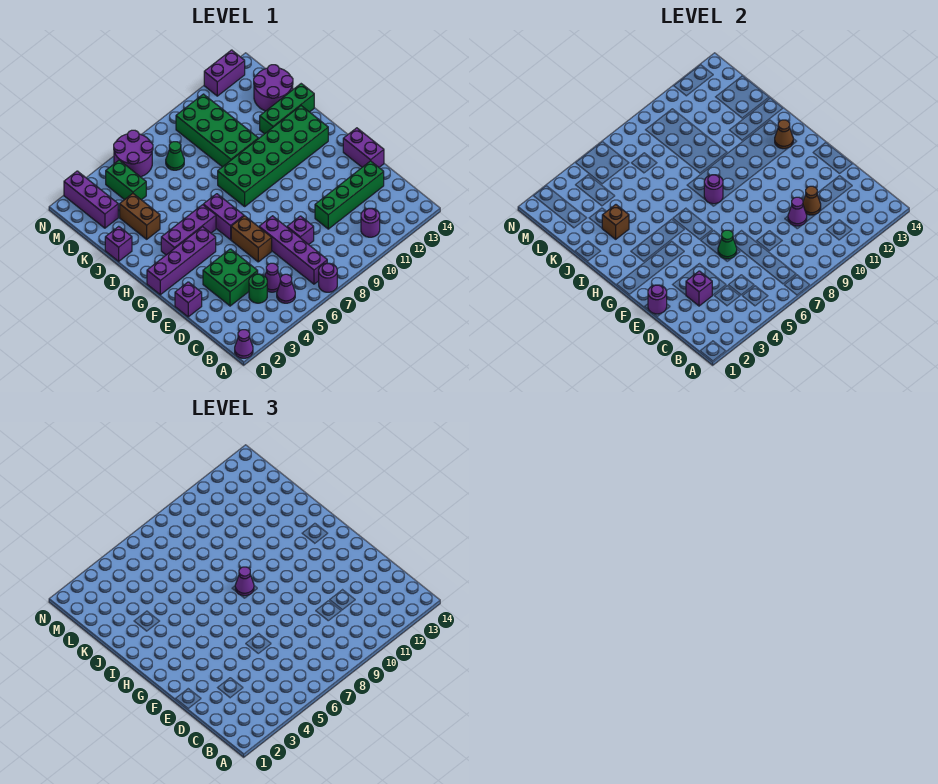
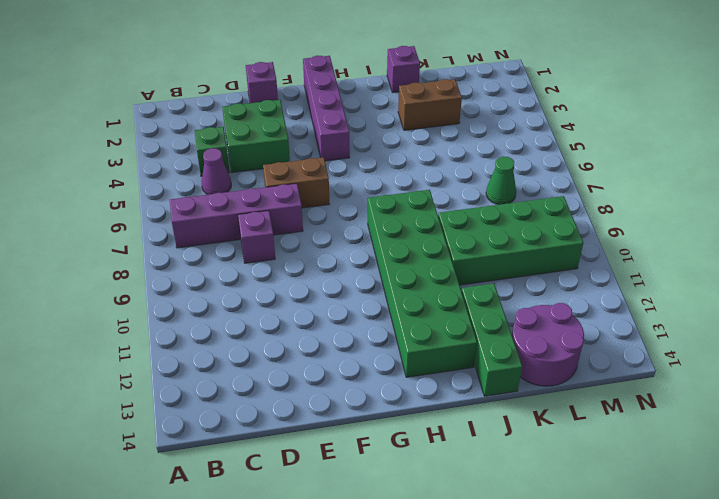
green 1x1 brick [195,127,230,176] -> green 1x1 round brick [249,274,267,303]
none -> purple 1x1 cone [235,330,253,358]
none -> purple 1x1 round brick [319,263,337,292]
none -> purple 1x1 cone [277,274,295,303]
none -> purple 1x1 round brick [361,208,380,237]

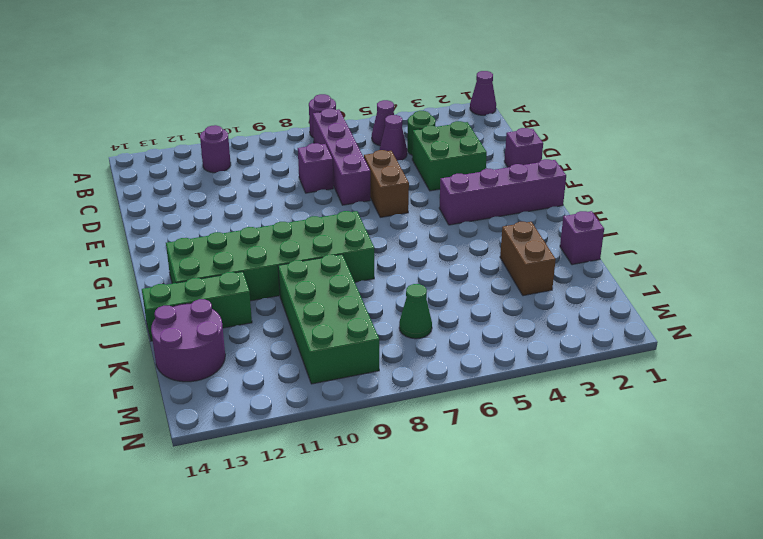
none -> green 1x4 brick [315,161,384,229]
none -> purple 1x2 brick [343,128,384,167]
none -> purple 1x2 brick [203,194,244,240]
none -> purple 1x3 brick [161,205,216,255]

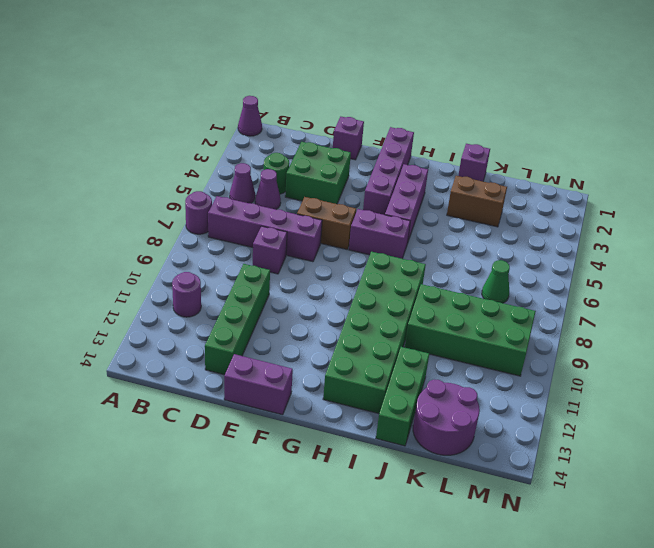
none -> purple 1x3 brick [64,171,118,228]
none -> green 1x2 brick [106,160,146,200]
none -> purple 2x2 round brick [114,130,153,177]
none -> purple 1x2 brick [204,50,245,96]

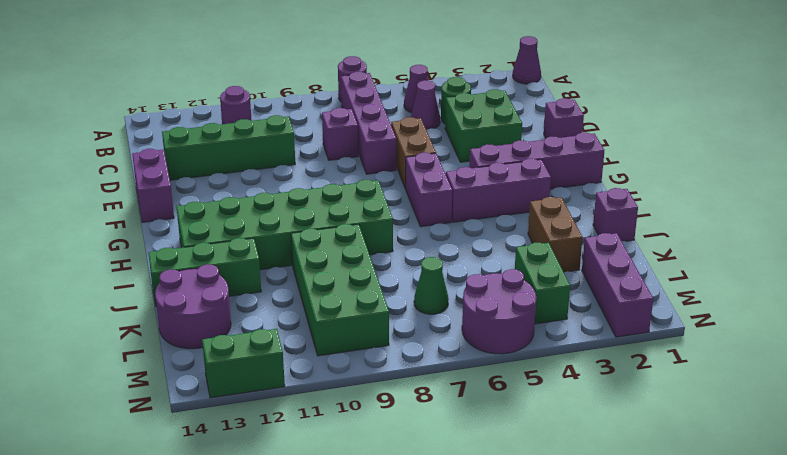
green 1x2 brick [202,329,285,398] -> purple 1x2 brick [204,50,245,96]
none -> purple 1x1 brick [686,271,712,306]
none -> purple 1x1 cone [788,197,807,226]
none -> brown 1x1 cone [803,186,821,215]
none -> purple 1x1 round brick [648,285,667,314]

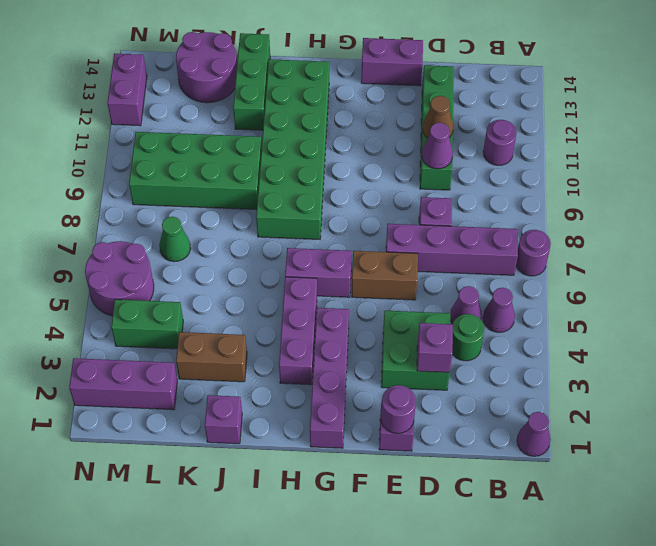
none -> green 1x1 cone [718,230,737,259]
none -> purple 1x1 round brick [704,175,723,204]
none -> brown 1x1 cone [775,120,793,149]
none -> brown 1x1 brick [602,205,629,239]

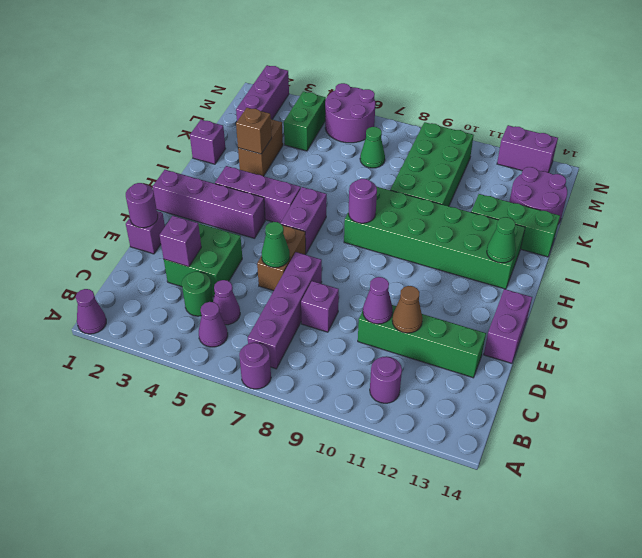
green 1x1 cone [487,217,516,263] -> brown 1x1 cone [775,120,793,149]
none -> purple 1x1 cone [235,567,254,596]

